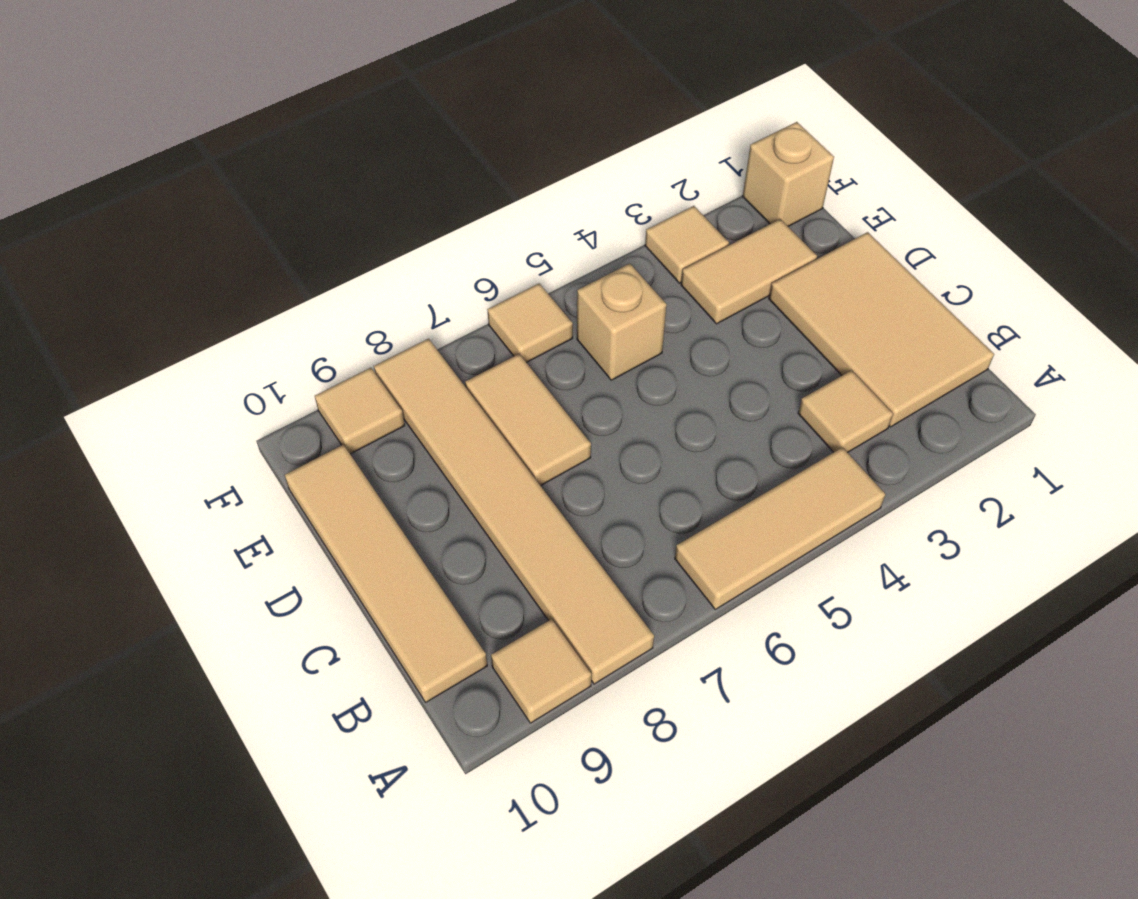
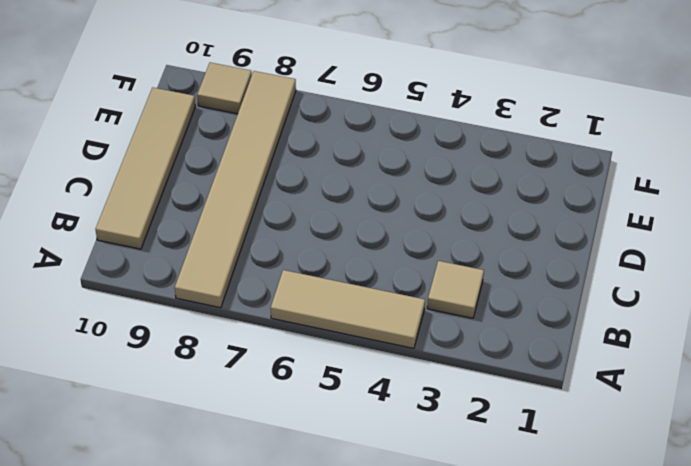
none -> tan 1x1 tile [491,619,591,723]
none -> tan 2x3 tile [769,232,994,427]
none -> tan 1x2 tile [465,354,591,486]

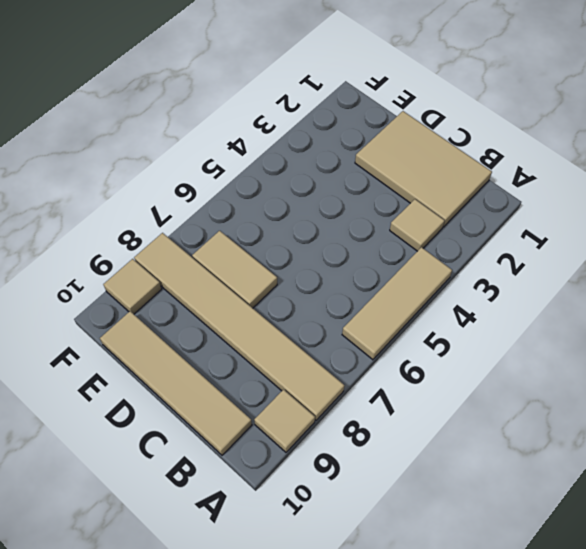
none -> tan 1x2 tile [681,219,817,324]
none -> tan 1x1 brick [577,263,667,380]
none -> tan 1x1 brick [743,122,834,226]

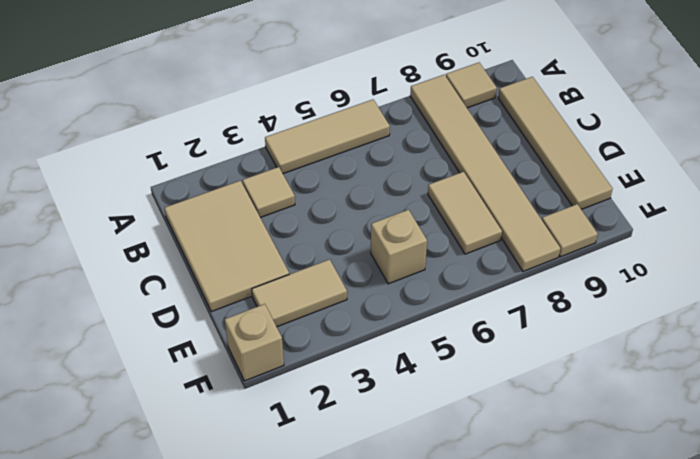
none -> tan 1x1 tile [645,206,729,283]
none -> tan 1x1 tile [487,284,573,363]

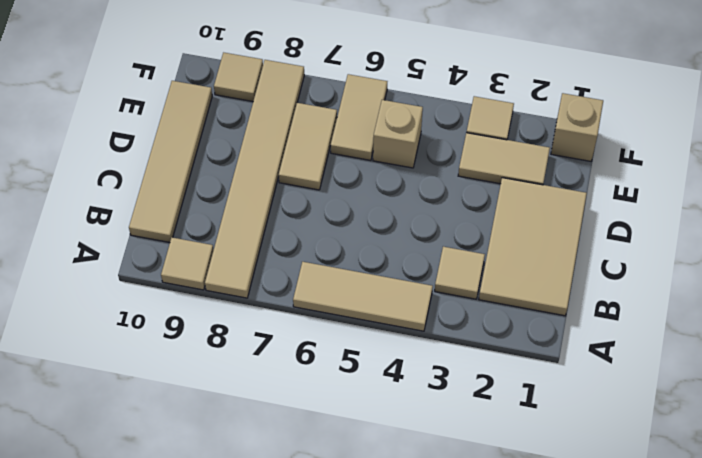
tan 1x2 tile [331,74,387,160] -> tan 1x1 tile [487,284,573,363]

